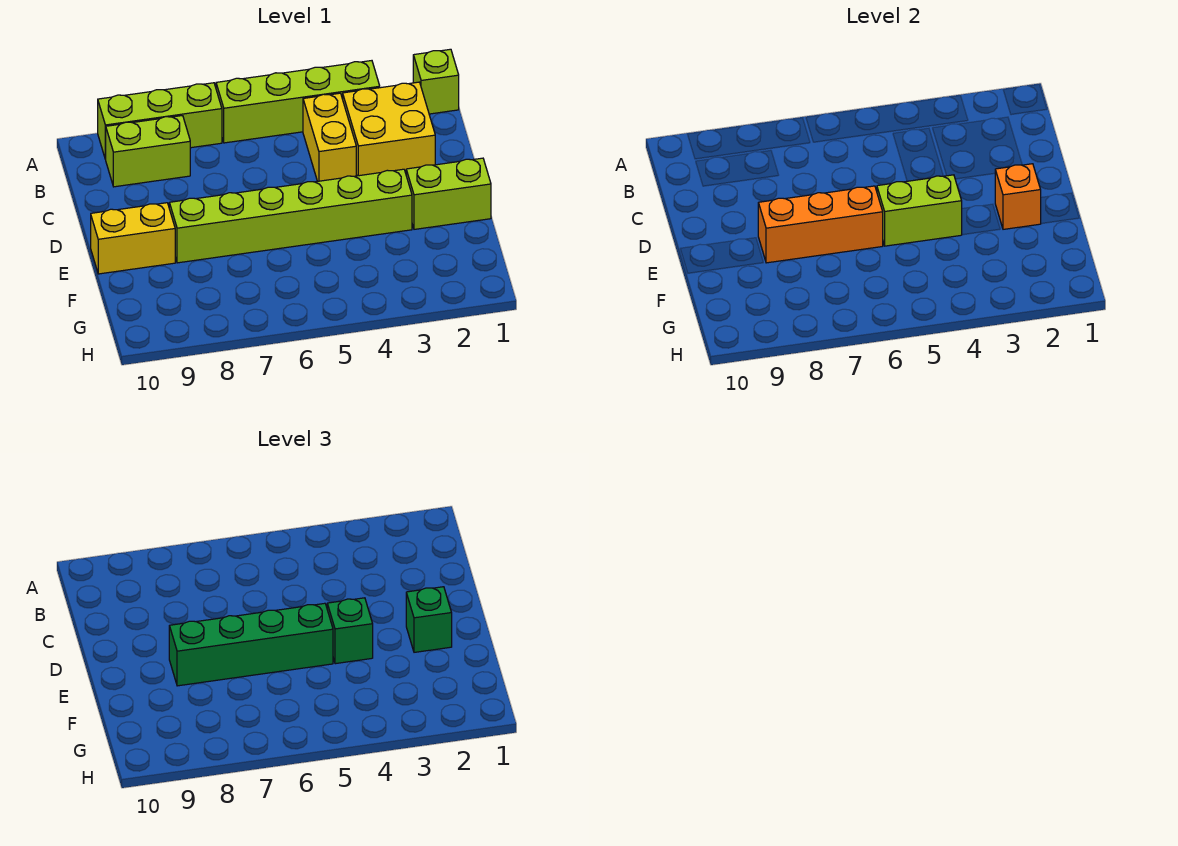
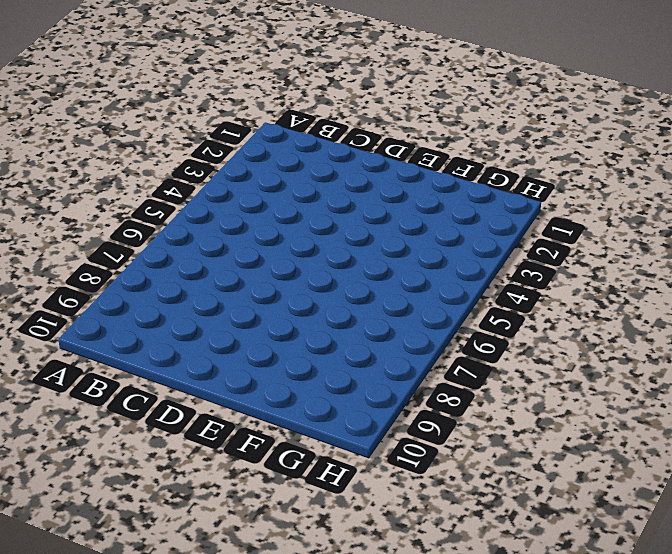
none -> lime 1x1 brick [413,49,459,114]
none -> lime 1x4 brick [216,61,380,143]
none -> lime 1x3 brick [98,83,222,159]

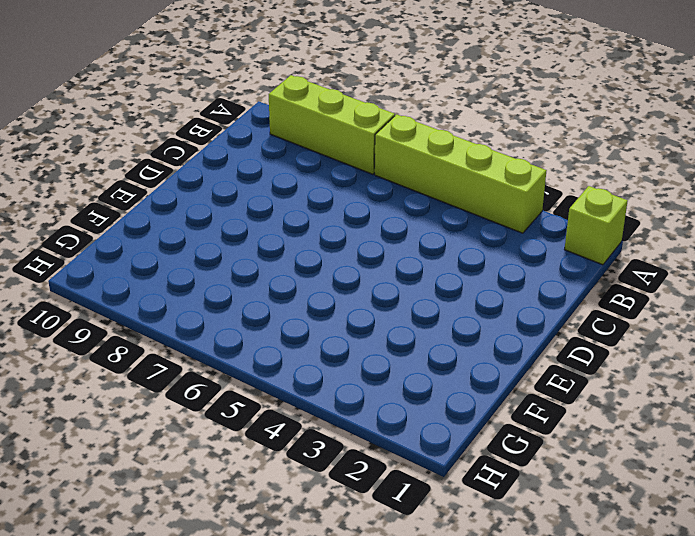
none -> yellow 2x2 brick [343,82,435,176]
none -> yellow 1x2 brick [303,93,356,181]
none -> lime 1x2 brick [106,116,190,187]

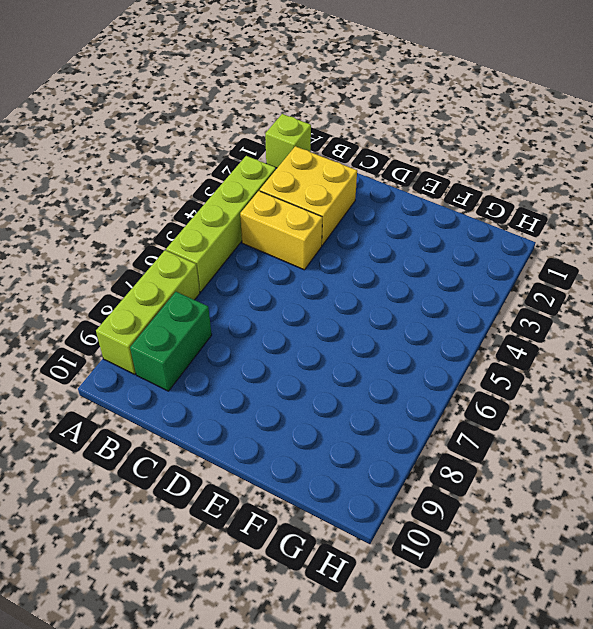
green 1x2 brick [130,292,212,391] -> lime 1x2 brick [106,116,190,187]
none -> lime 1x2 brick [406,158,491,229]
none -> lime 1x6 brick [169,169,412,263]
none -> yellow 1x2 brick [91,203,175,274]

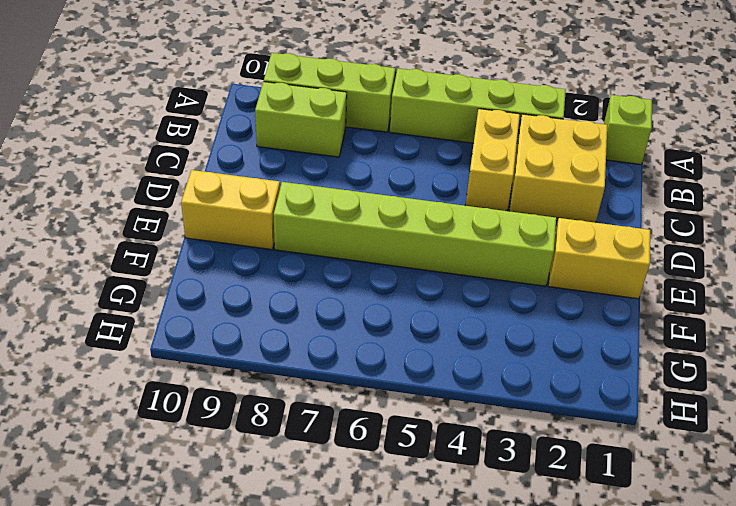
yellow 1x2 brick [548,218,650,299] -> lime 1x2 brick [406,158,491,229]
none -> orange 1x1 brick [995,164,1041,229]
none -> lime 1x2 brick [877,175,962,246]
none -> orange 1x3 brick [758,186,883,263]

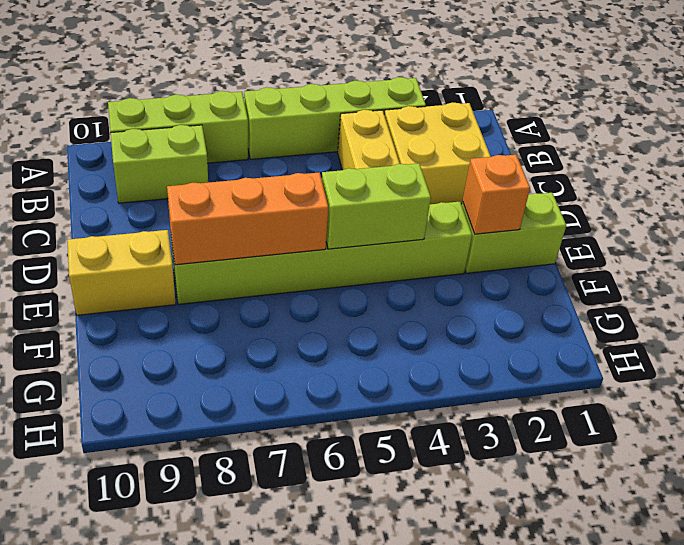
none -> lime 1x1 brick [413,49,459,114]
none -> green 1x1 brick [406,587,452,652]
none -> green 1x1 brick [327,598,373,664]

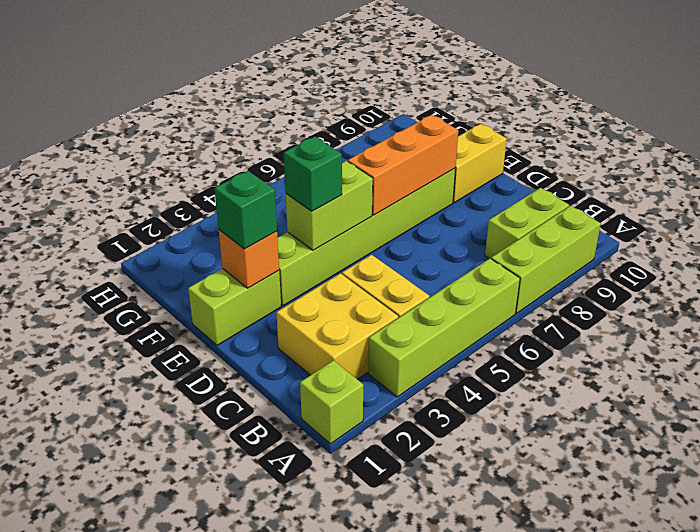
none -> green 1x4 brick [169,603,333,686]

